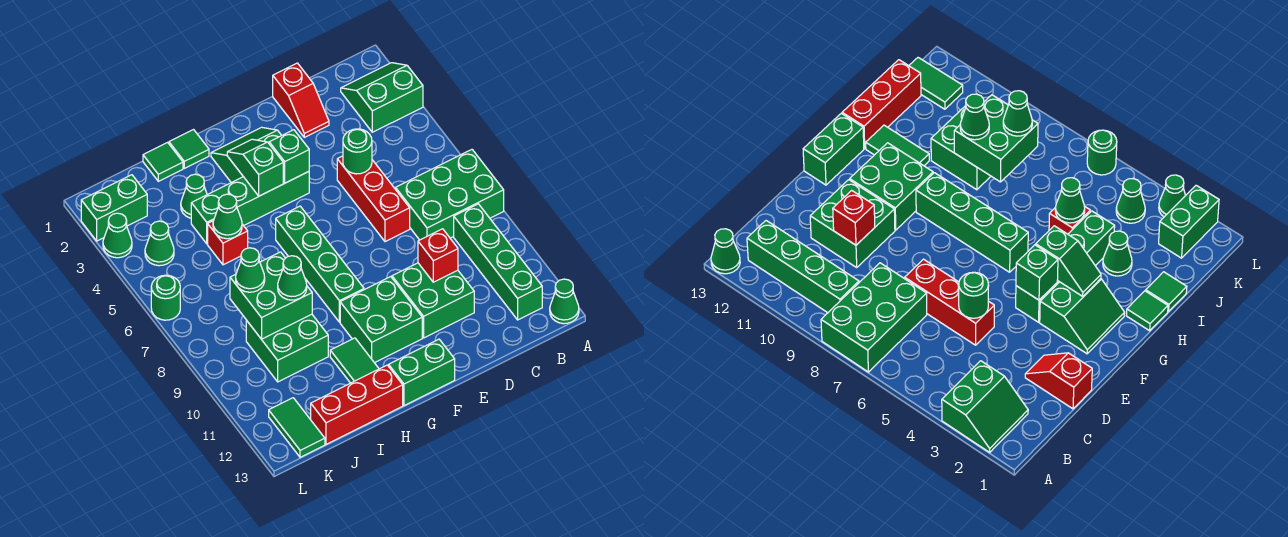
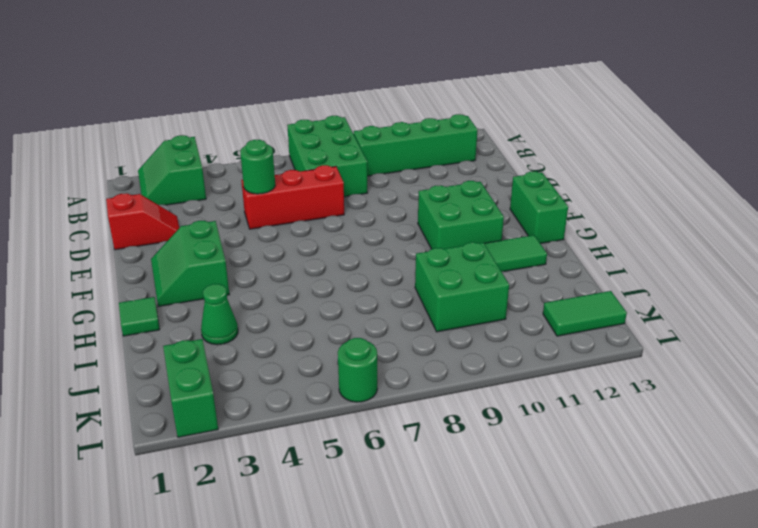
none -> green 1x1 cone [550,279,579,324]
none -> green 2x2 brick [392,263,474,338]
none -> green 1x4 brick [191,172,309,244]
none -> green 1x4 brick [276,206,364,322]

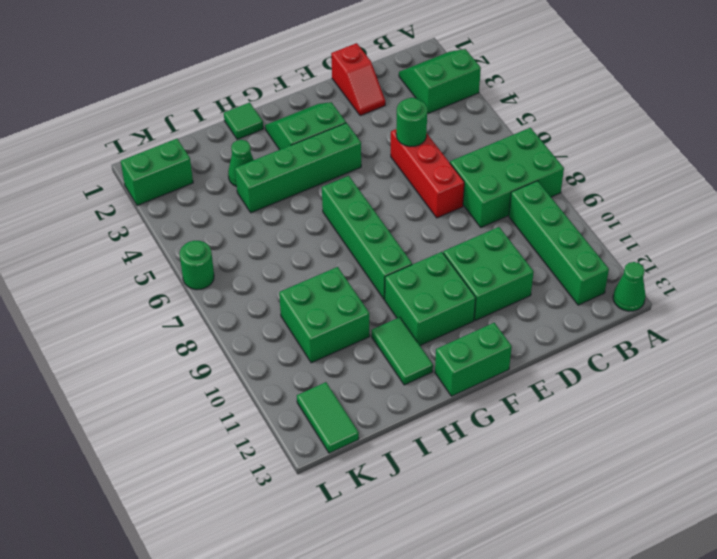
none -> red 1x3 brick [311,365,403,444]
none -> green 1x1 tile [143,142,183,181]
none -> red 1x1 brick [208,221,248,265]
none -> green 1x1 cone [145,221,174,266]

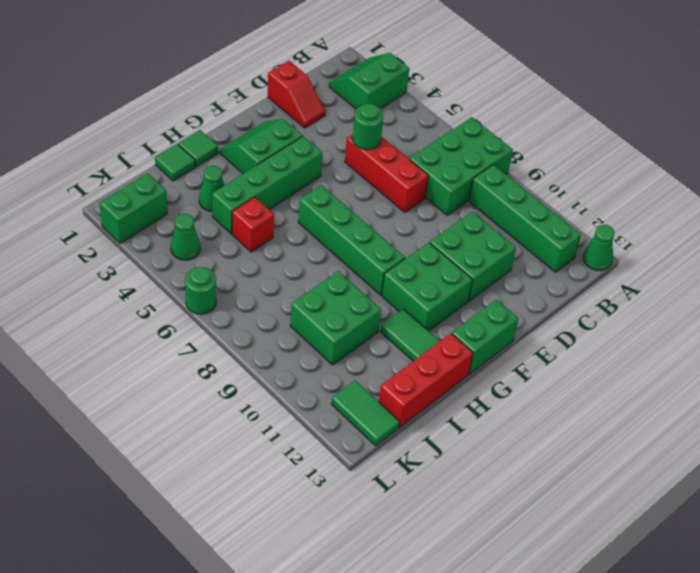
none -> green 1x1 cone [103,213,132,258]
none -> red 1x1 brick [418,229,458,282]
none -> green 1x1 brick [269,130,309,183]
none -> green 1x2 slope [227,139,283,196]

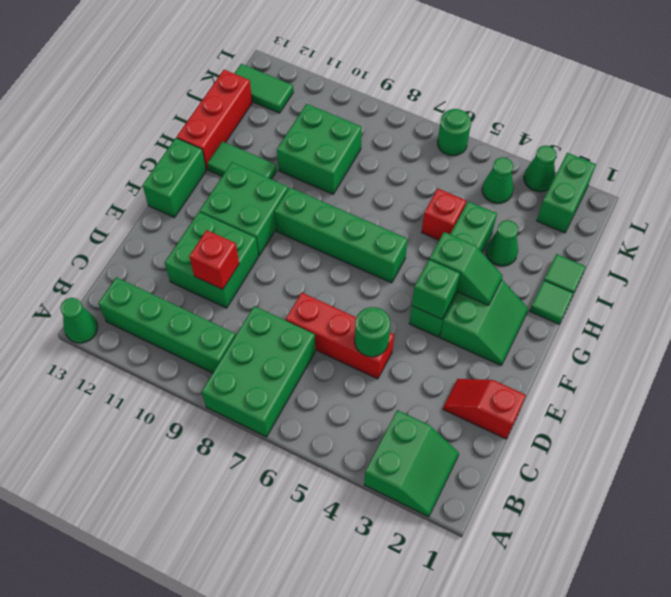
none -> green 1x1 cone [213,194,242,239]
none -> green 2x2 brick [230,252,312,339]
none -> green 1x1 cone [278,256,307,300]
none -> green 1x1 cone [236,248,265,292]

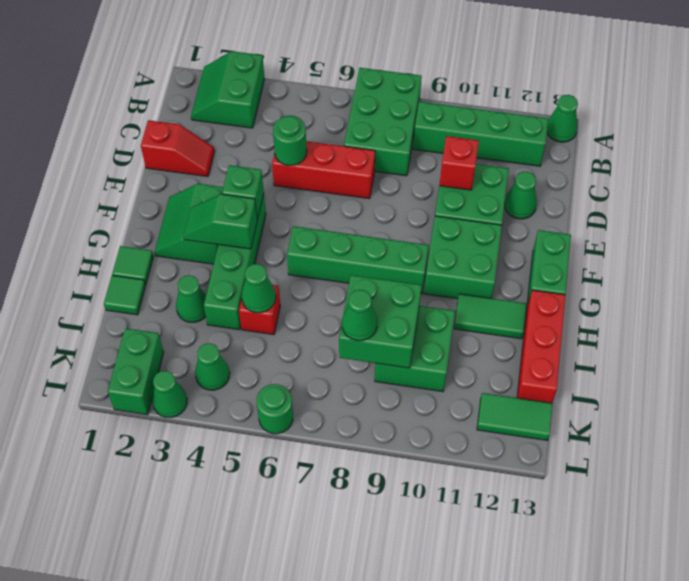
green 1x1 cone [505,172,537,219] -> green 1x1 cone moved to [278,256,307,300]

